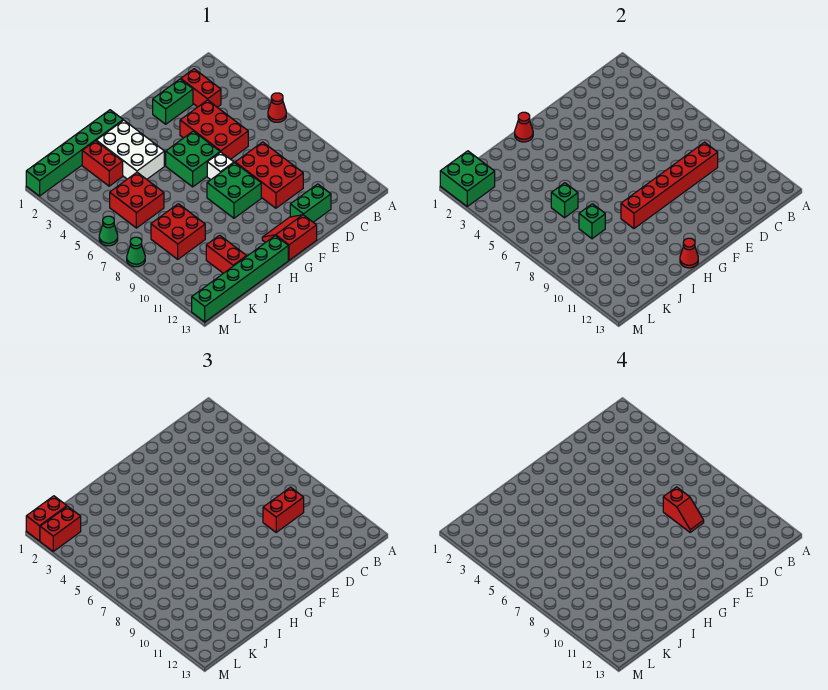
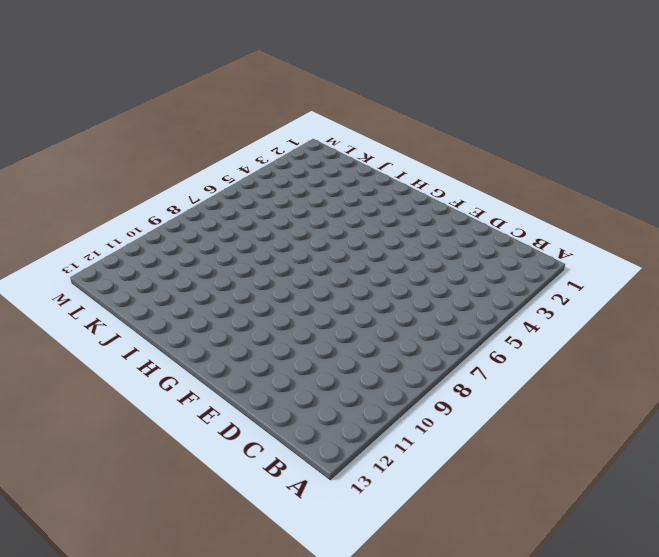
none -> red 1x1 cone [268,93,286,122]
none -> red 1x2 brick [181,69,221,107]
none -> green 1x2 brick [153,79,193,124]

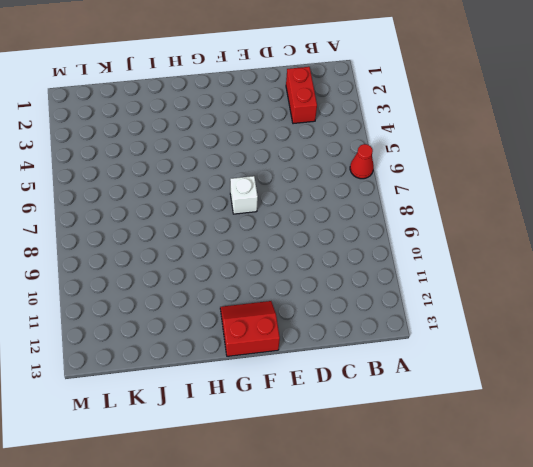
none -> green 1x2 brick [153,79,193,124]
none -> red 2x3 brick [180,100,248,159]
none -> red 2x3 brick [235,142,303,208]

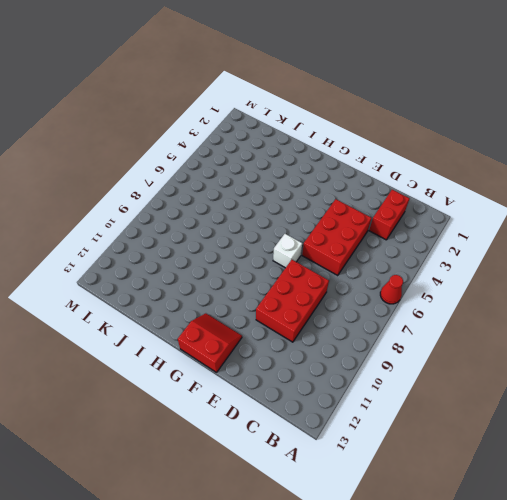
none -> green 1x2 brick [153,79,193,124]
none -> green 1x2 brick [290,184,331,222]
none -> green 2x2 brick [166,131,220,187]

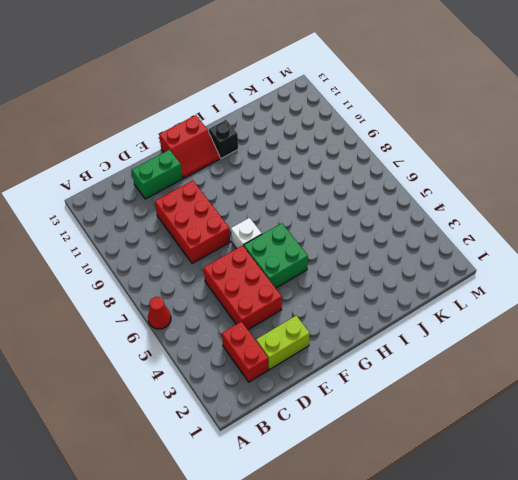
lime 1x2 brick [256,316,310,370] -> green 1x2 brick [153,79,193,124]
black 1x1 brick [209,120,238,158] -> none
none -> green 2x2 brick [207,163,261,218]
none -> green 1x6 brick [26,110,123,196]
none -> white 2x3 brick [96,120,164,179]

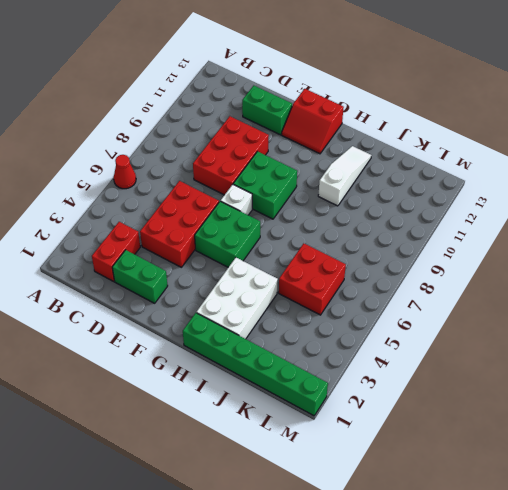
white 1x3 slope [318,146,372,206] -> none
none -> green 1x6 brick [192,236,288,322]
none -> red 1x2 brick [82,141,123,186]
none -> red 2x2 brick [151,204,205,259]

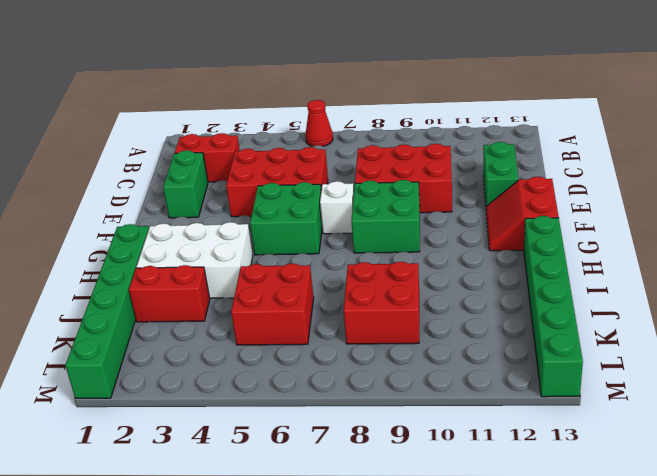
none -> red 1x2 brick [206,235,247,273]
none -> green 1x1 cone [99,216,118,246]
none -> green 1x1 cone [127,237,145,267]

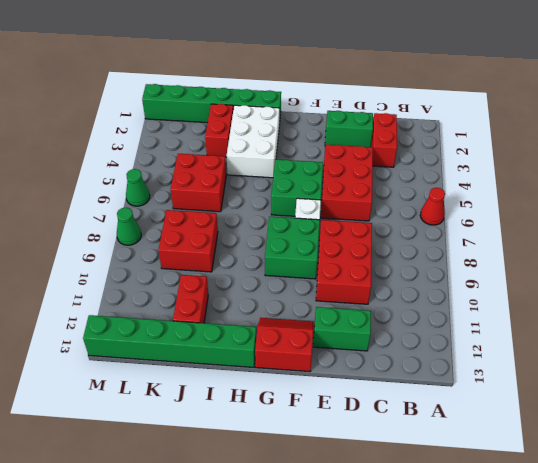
none -> red 1x6 brick [621,142,718,228]
none -> red 1x1 cone [515,112,533,142]
none -> red 1x1 cone [680,238,698,268]

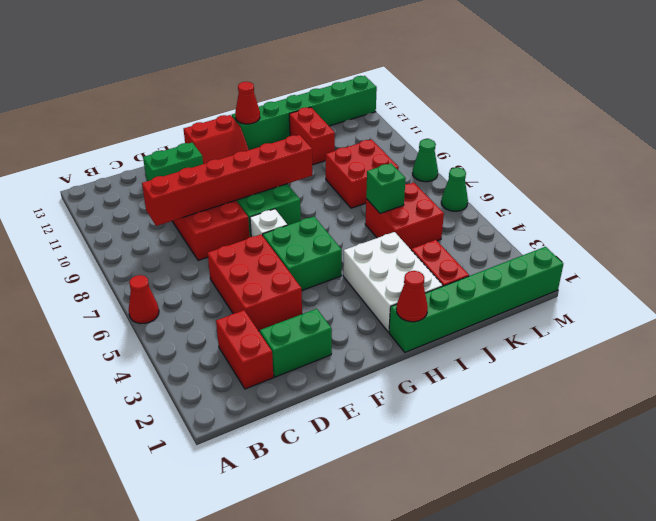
none -> green 1x1 brick [579,204,605,239]
none -> green 2x2 brick [440,151,495,206]
none -> red 1x2 brick [263,487,304,532]

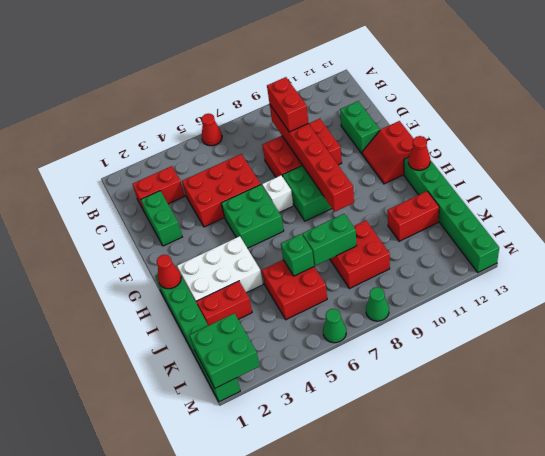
green 1x2 brick [303,214,357,266] -> green 1x1 brick [579,204,605,239]
none -> red 1x2 brick [26,496,67,541]
none -> red 1x2 brick [40,506,81,551]
none -> red 1x2 slope [663,487,704,532]

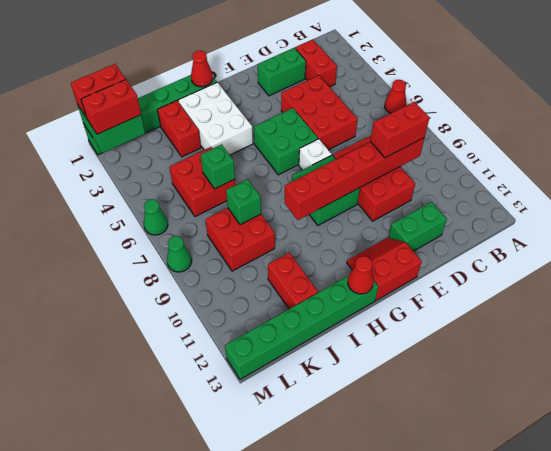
none -> red 1x2 slope [663,487,704,532]

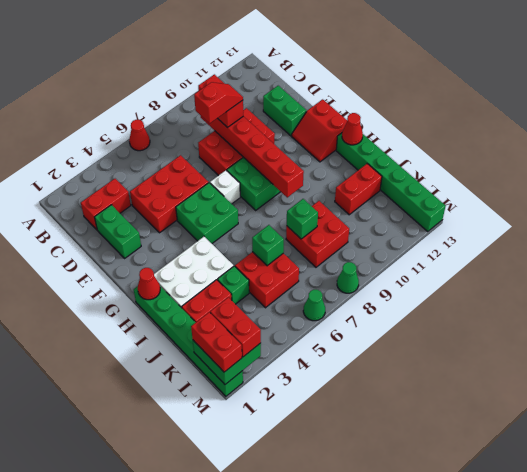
green 1x1 brick [218,266,249,304] -> none

